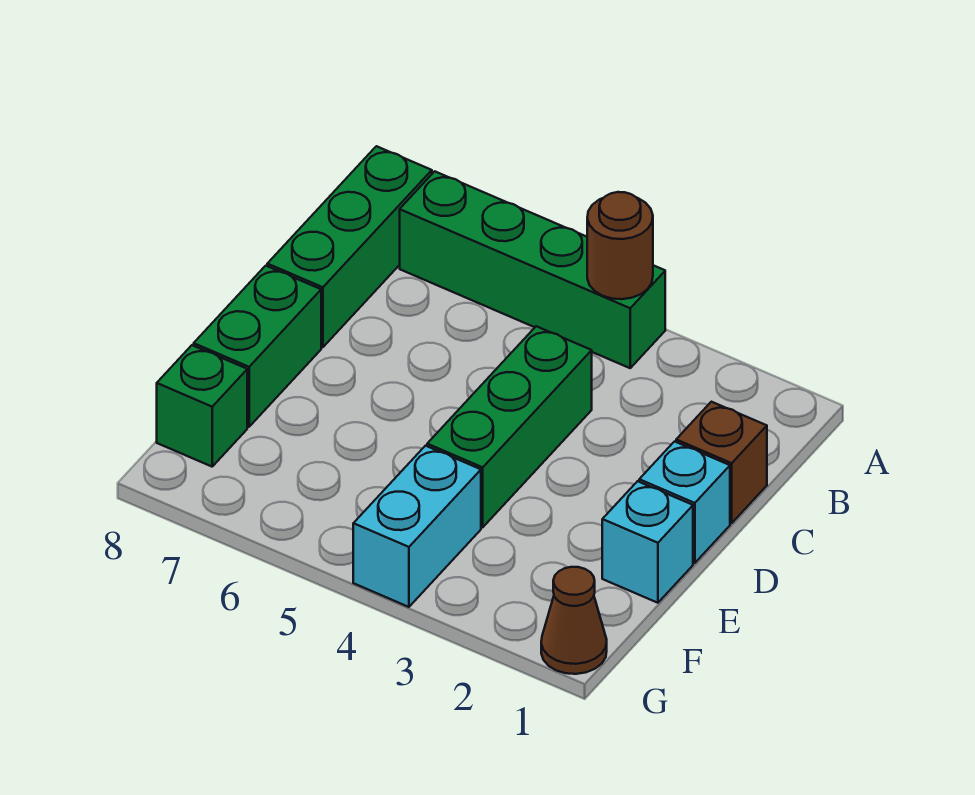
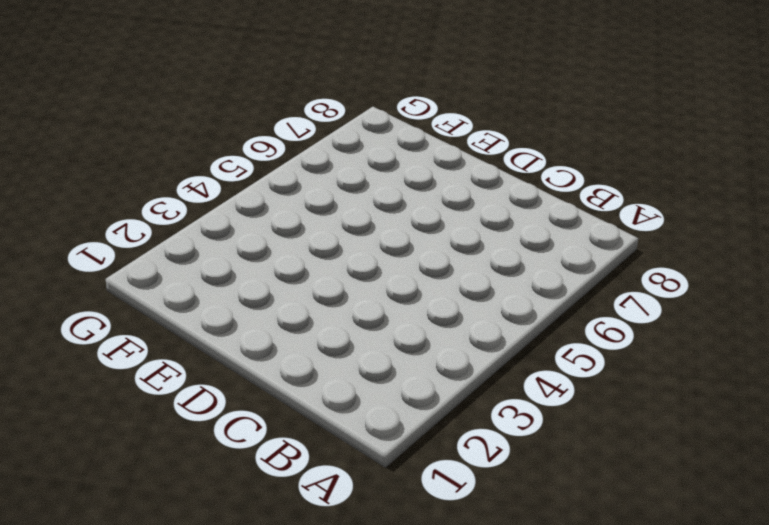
none -> green 1x4 brick [400,171,665,368]
none -> green 1x3 brick [267,146,432,347]

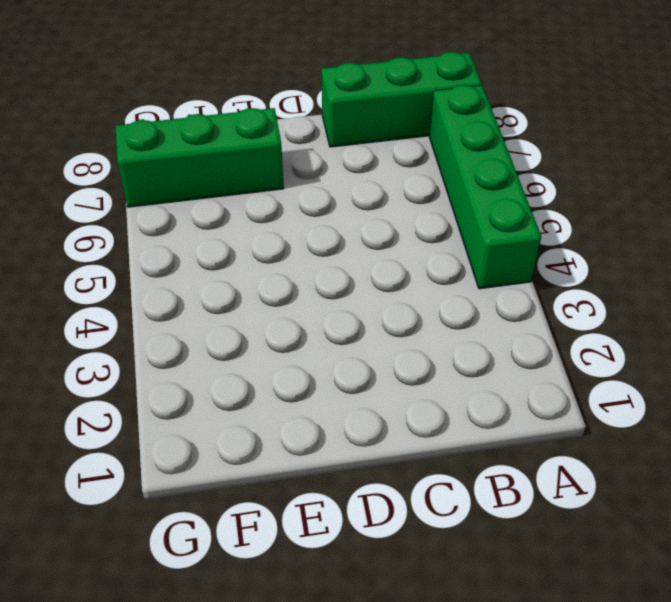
green 1x3 brick [116,108,284,207] -> green 1x3 brick moved to [427,326,592,527]
none -> brown 1x1 brick [676,402,767,523]
none -> cyan 1x1 brick [639,442,730,563]

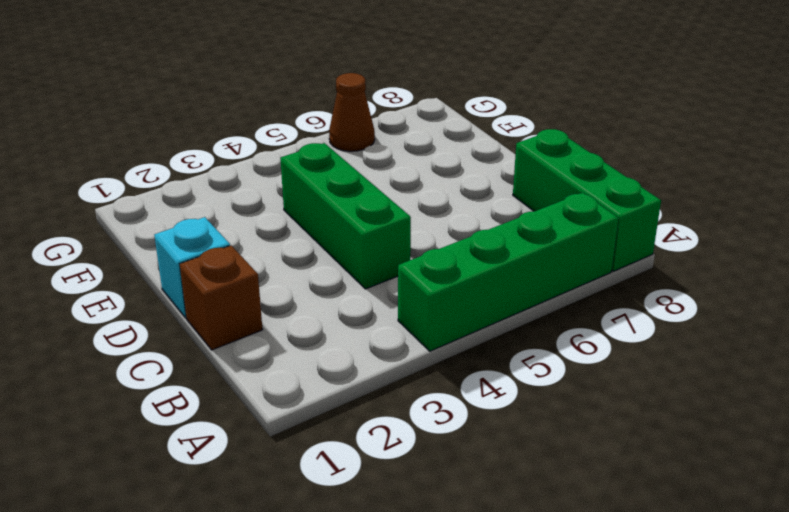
brown 1x1 cone [329,73,375,151] -> brown 1x1 cone moved to [541,567,607,674]
none -> green 1x2 brick [194,266,321,427]
none -> cyan 1x1 brick [602,481,693,603]

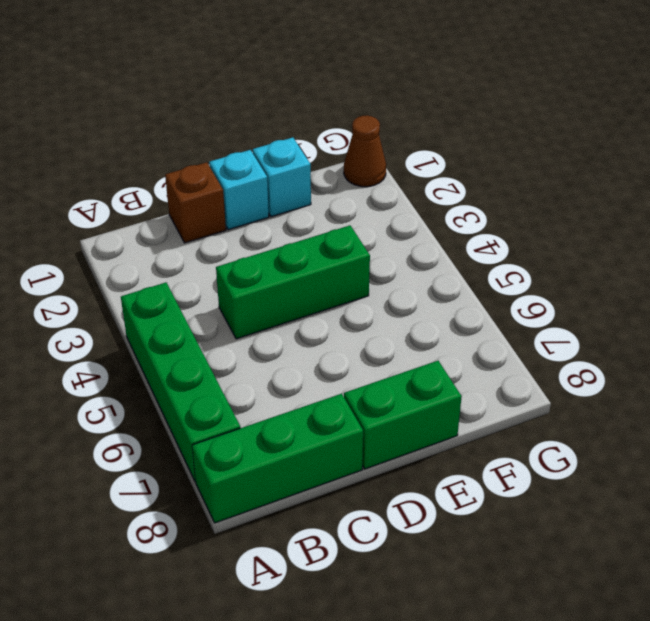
none -> cyan 1x2 brick [353,446,481,607]
none -> green 1x1 brick [157,345,247,467]

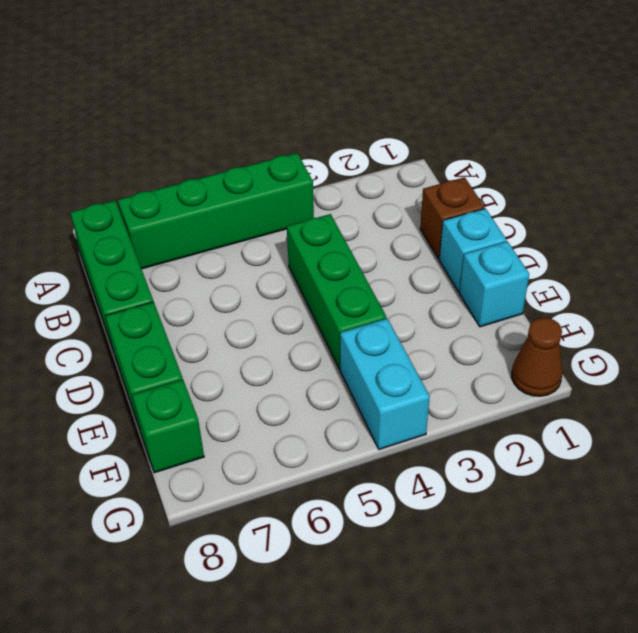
none -> brown 1x1 round brick [587,192,653,299]

